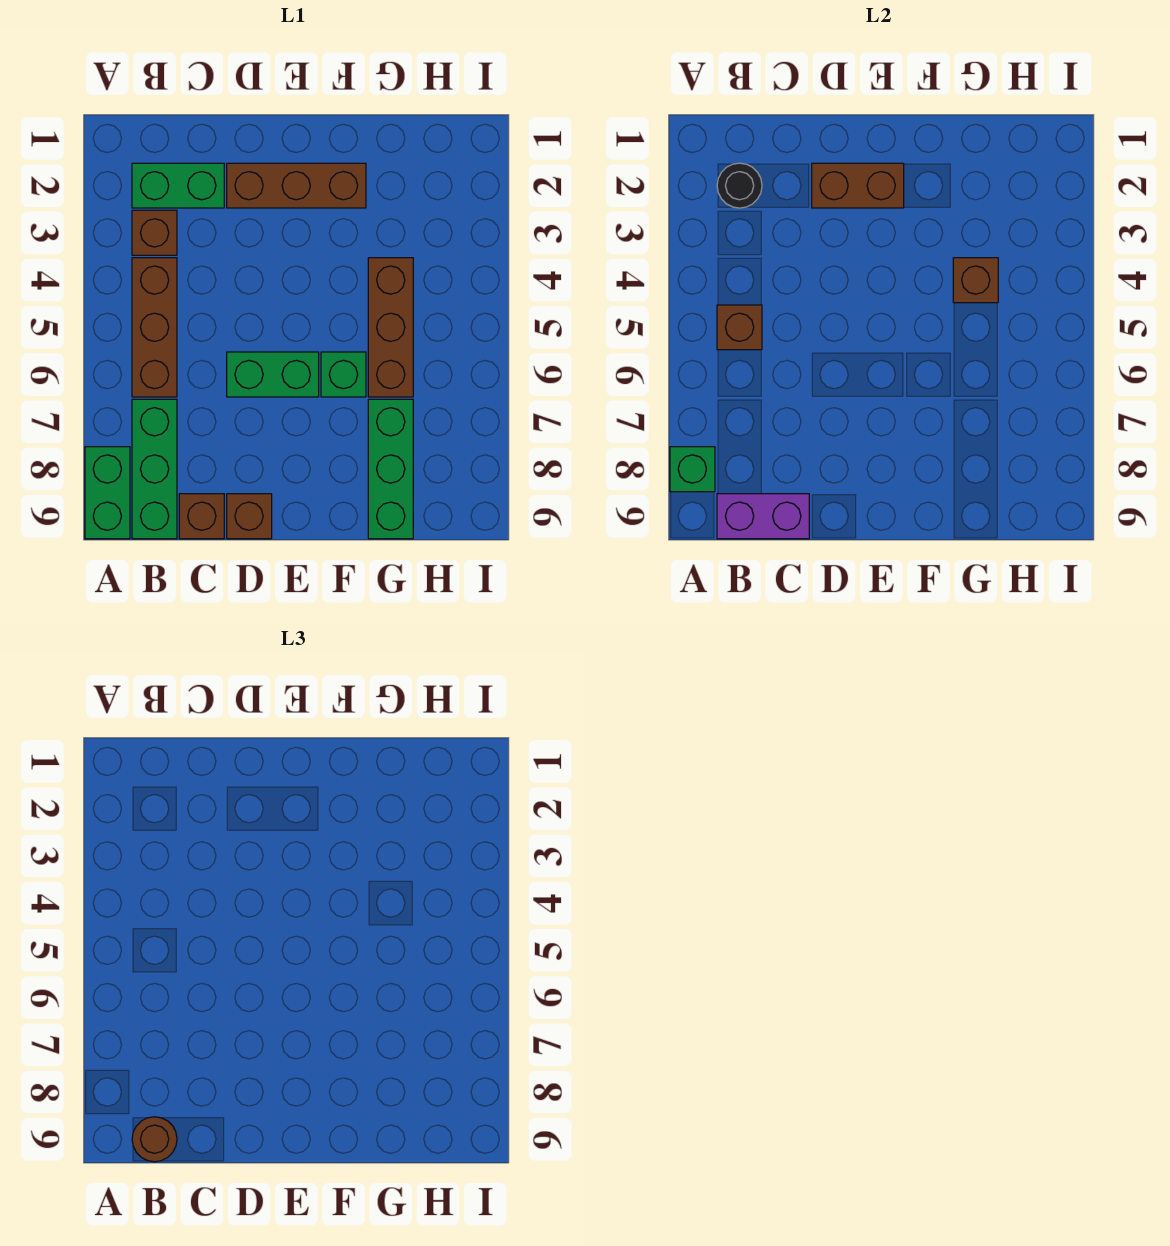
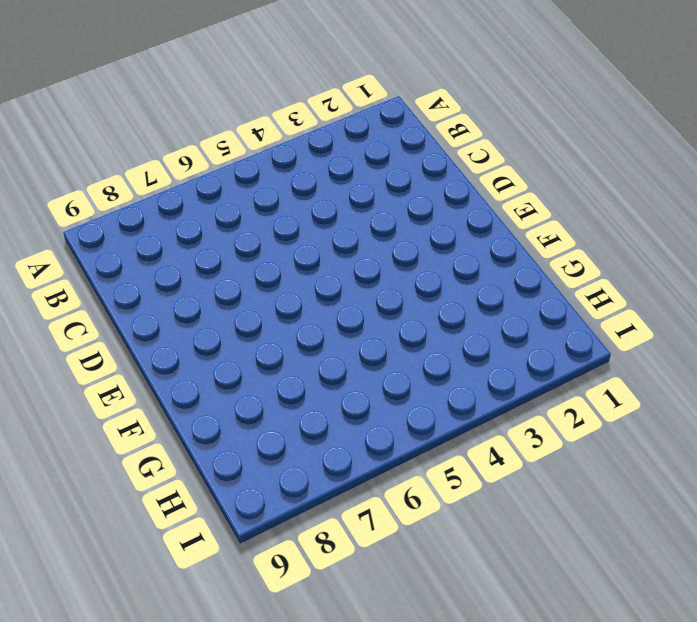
none -> green 1x2 brick [85,447,130,539]
none -> green 1x2 brick [132,163,224,208]
none -> brown 1x1 brick [132,210,177,255]

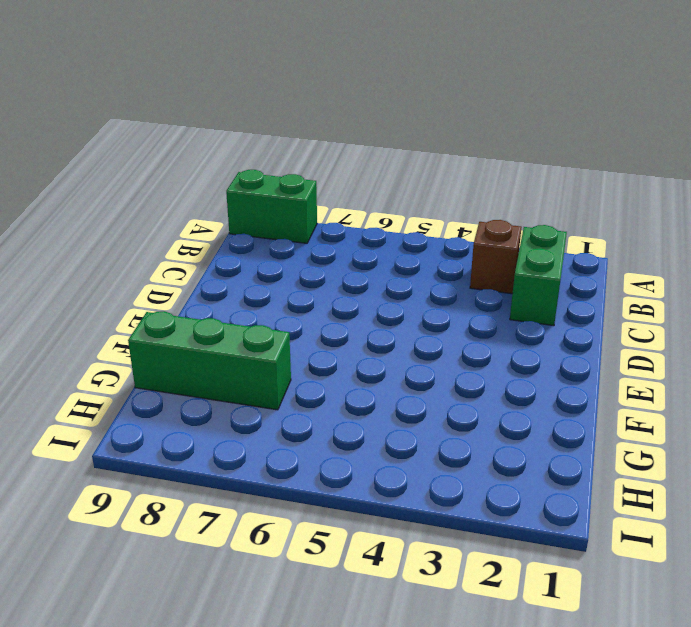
none -> brown 1x3 brick [132,258,177,397]
none -> green 1x3 brick [132,399,177,539]
none -> brown 1x1 brick [179,494,224,539]

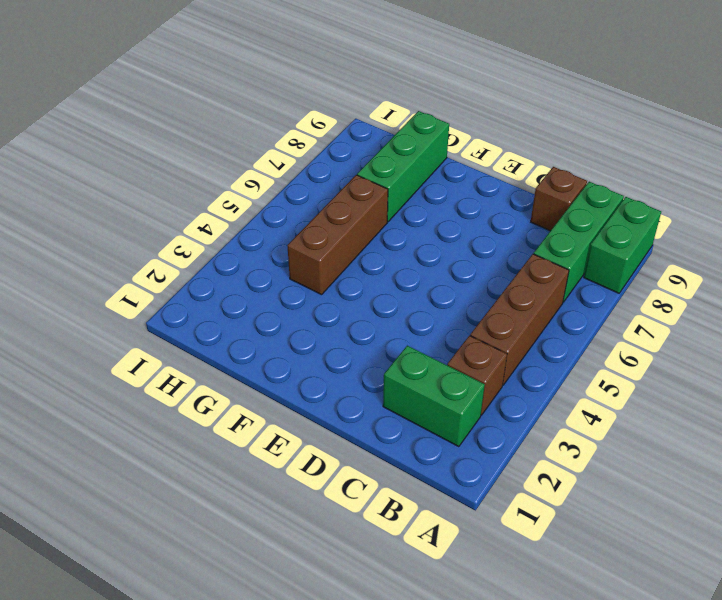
none -> brown 1x3 brick [227,163,366,208]
none -> green 1x2 brick [227,352,319,397]
none -> brown 1x1 brick [227,494,272,539]

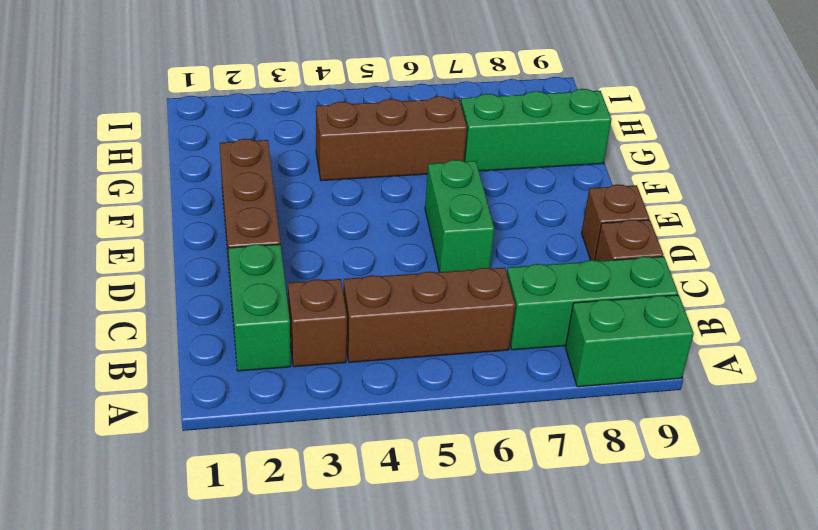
none -> green 1x1 brick [321,352,366,397]
none -> green 1x1 brick [670,447,715,492]
none -> black 1x1 round brick [717,163,762,208]

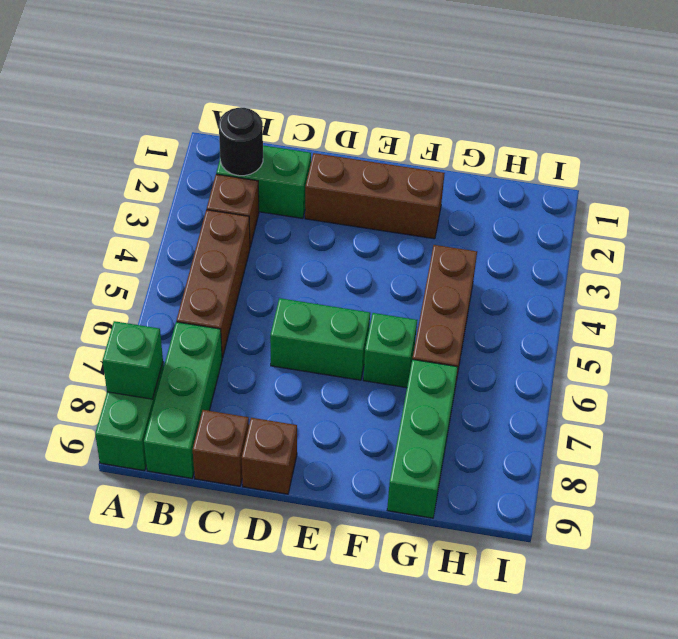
none -> brown 1x1 brick [717,305,762,350]
none -> purple 1x2 brick [717,494,809,539]
none -> brown 1x2 brick [812,163,904,208]

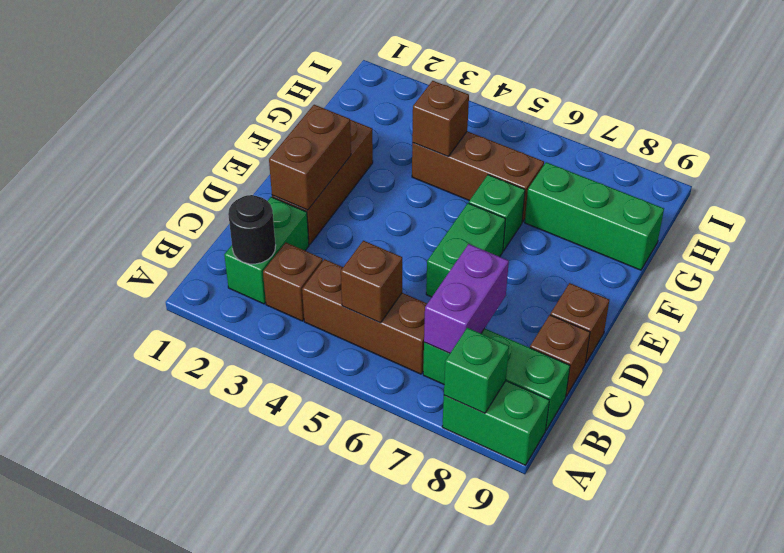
purple 1x2 brick [424,244,509,353] -> purple 1x2 brick moved to [717,494,809,539]
none -> brown 1x1 round brick [132,1117,177,1162]

